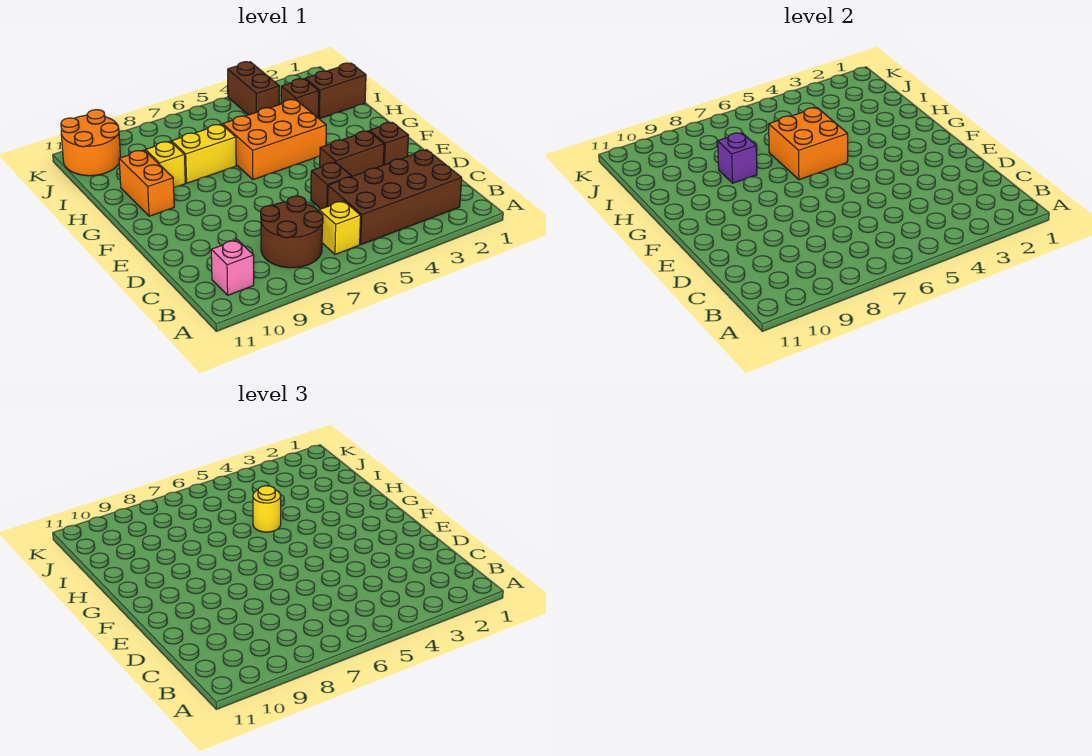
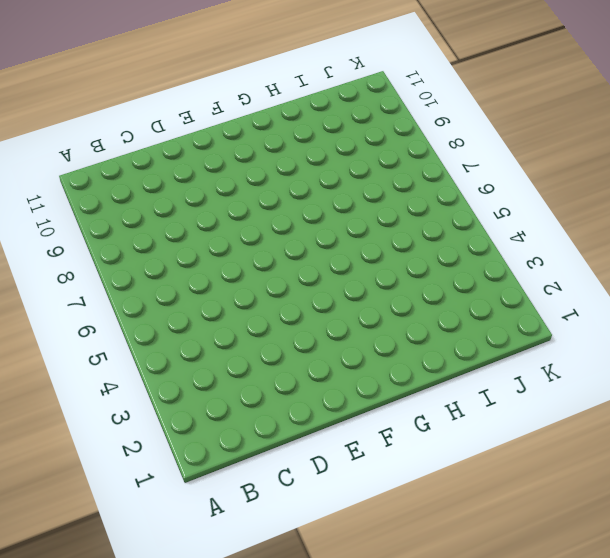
none -> brown 2x4 brick [328,150,462,245]
none -> yellow 1x1 brick [319,201,361,254]
none -> brown 2x2 round brick [261,196,323,268]

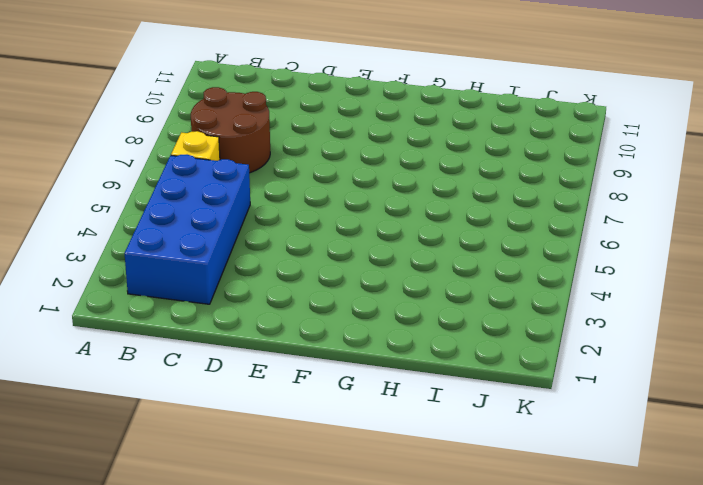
blue 2x4 brick [124,155,250,304] -> brown 2x4 brick [328,150,462,245]
none -> pink 1x1 brick [211,240,254,295]
none -> brown 1x1 brick [311,162,351,209]
none -> brown 1x1 brick [369,122,408,165]

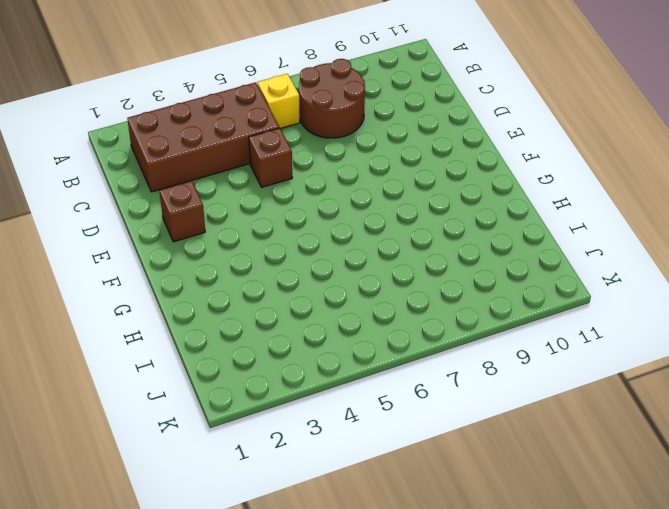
none -> pink 1x1 brick [211,240,254,295]
none -> brown 1x2 brick [320,131,384,177]
none -> orange 2x3 brick [223,99,326,180]

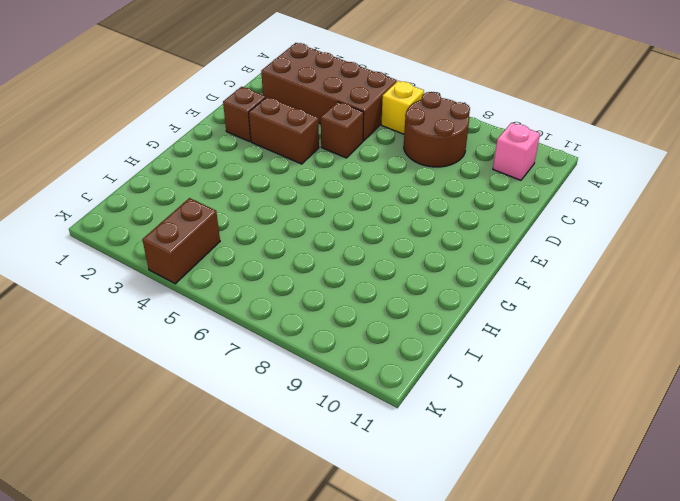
none -> orange 2x3 brick [223,99,326,180]
none -> orange 1x2 brick [119,150,174,216]
none -> yellow 1x2 brick [172,124,236,183]

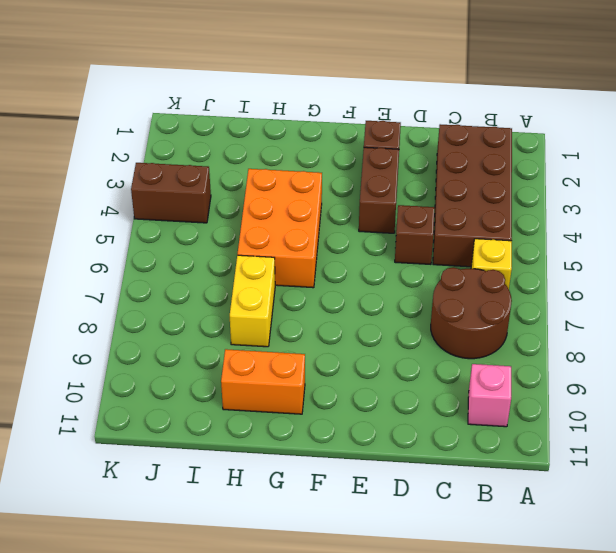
none -> yellow 1x1 brick [146,141,185,187]
none -> brown 1x2 brick [305,63,366,119]
none -> brown 1x1 brick [281,79,319,118]

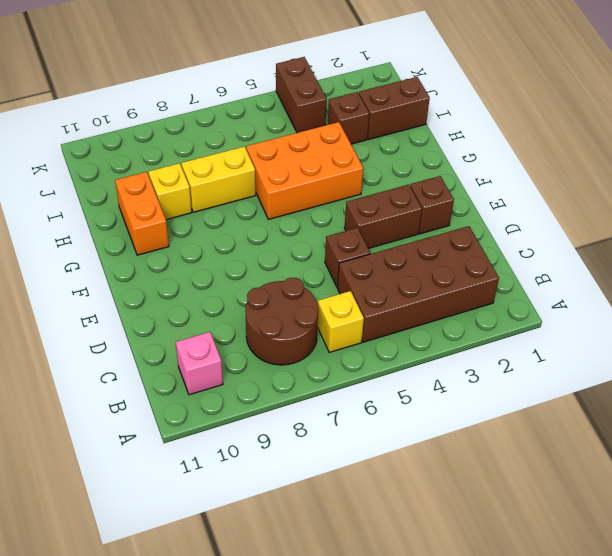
none -> orange 2x2 round brick [61,110,120,176]
none -> orange 2x2 brick [769,108,848,180]
none -> purple 1x1 brick [718,133,757,183]

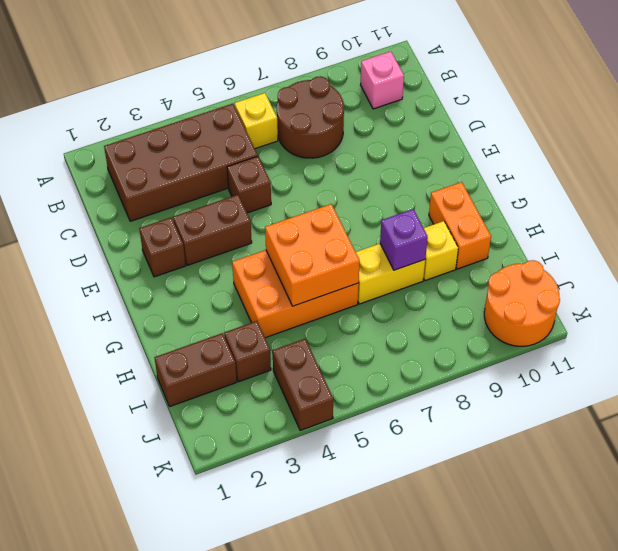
none -> yellow 1x1 round brick [253,486,281,532]

